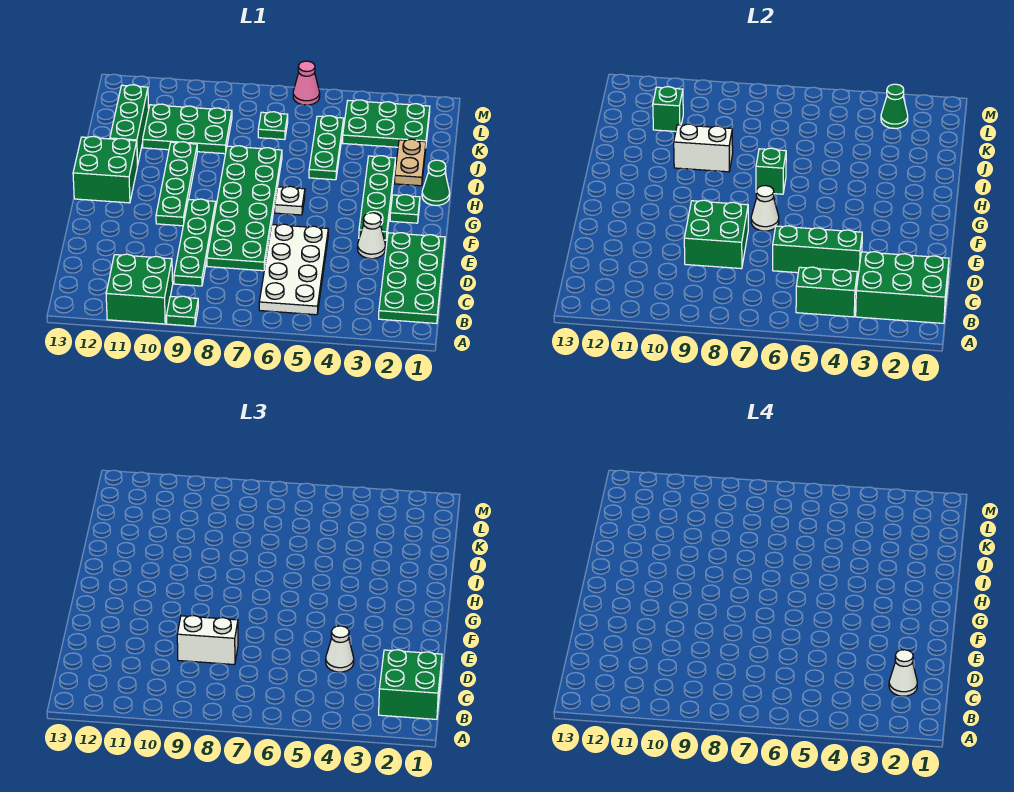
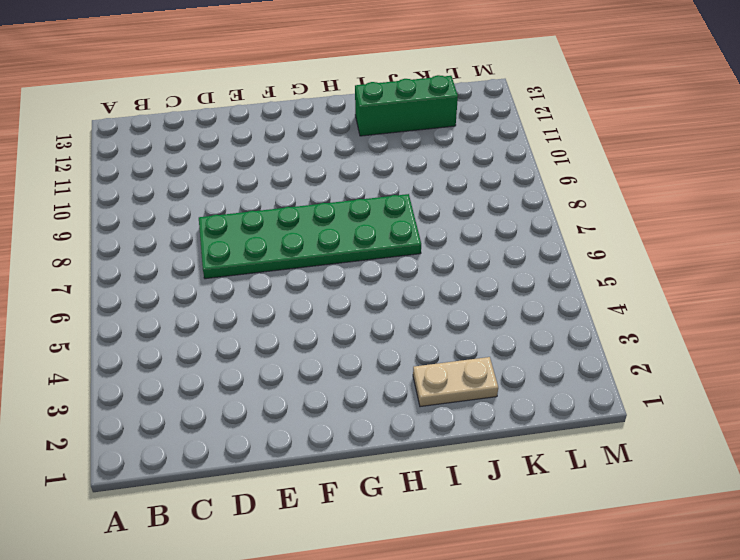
none -> green 1x1 plate [166,296,198,326]
none -> green 2x2 brick [106,254,173,324]
none -> green 2x4 plate [379,233,445,323]
none -> white 2x4 plate [259,224,328,315]

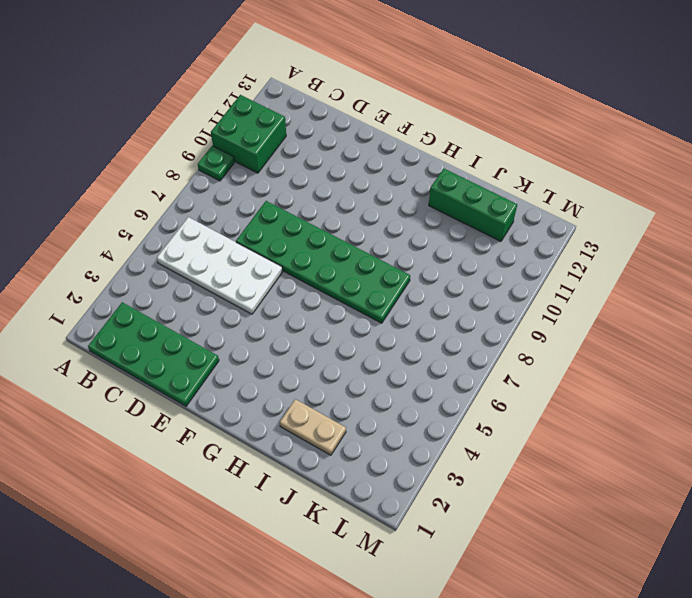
none -> green 1x4 plate [174,199,216,286]
none -> white 1x1 cone [357,213,385,259]
none -> green 1x4 plate [359,156,396,240]
none -> green 1x4 plate [156,142,197,226]

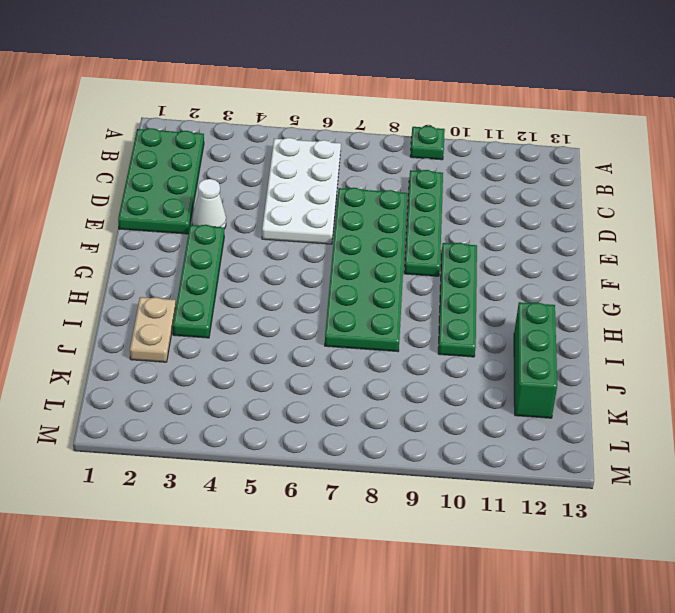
none -> green 2x2 brick [106,254,173,324]
none -> green 1x1 plate [390,195,420,223]
none -> white 1x1 plate [275,186,305,215]
none -> green 2x2 brick [73,136,137,203]

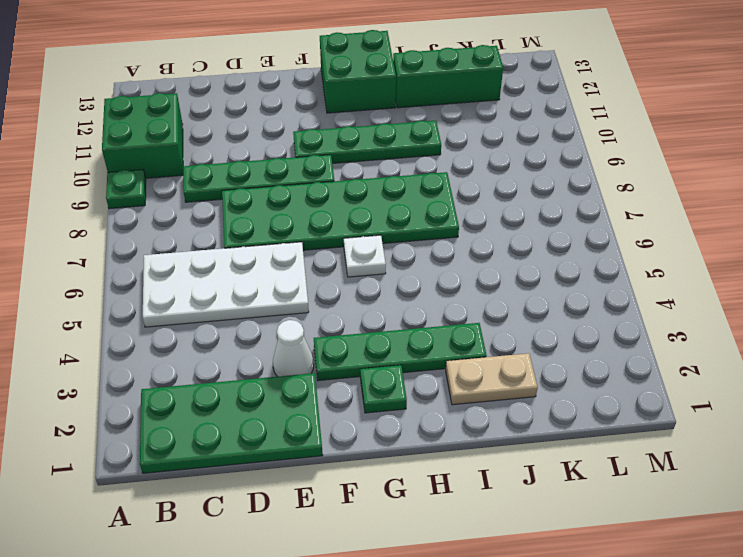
none -> green 1x1 cone [422,160,450,205]
none -> green 1x3 plate [309,116,344,180]
none -> green 2x3 plate [143,104,232,154]
none -> green 2x3 plate [343,100,430,147]

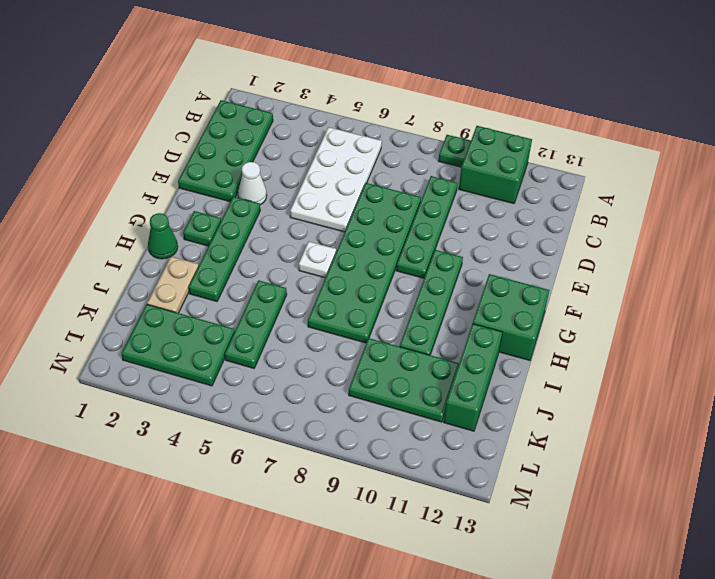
none -> green 1x1 plate [258,112,288,140]
none -> pink 1x1 cone [293,61,320,105]
none -> green 2x3 brick [856,252,949,323]
none -> green 1x2 brick [796,267,857,317]

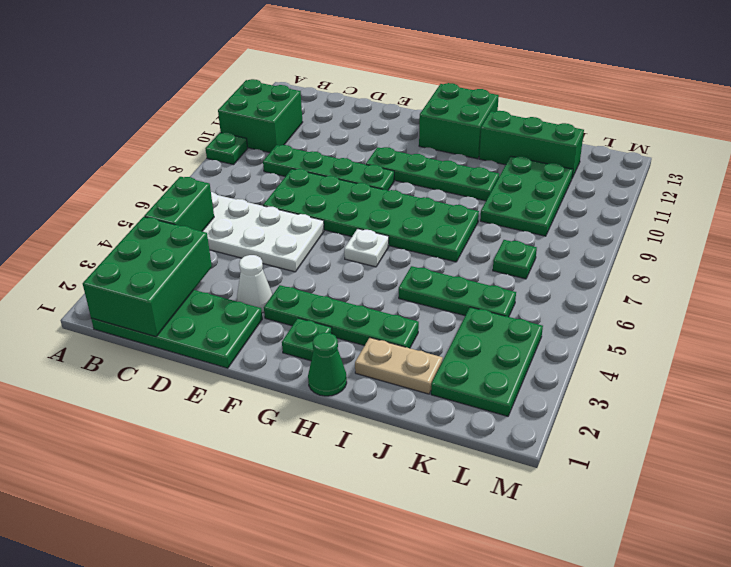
none -> pink 1x1 cone [293,61,320,105]
none -> green 1x3 brick [773,226,862,277]
none -> green 2x2 brick [684,200,748,269]
none -> white 1x1 cone [751,186,779,231]

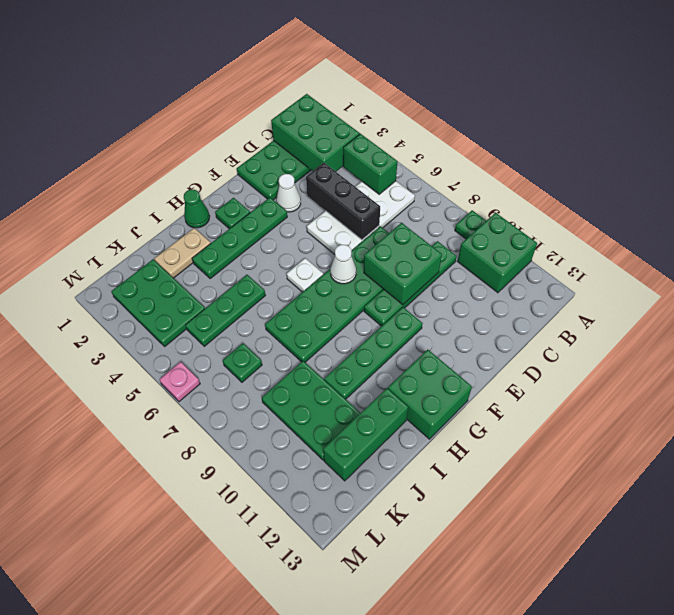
black 1x3 brick [306,163,380,240] -> green 1x3 brick [773,226,862,277]
pink 1x1 plate [159,362,200,402] -> pink 1x1 cone [293,61,320,105]
none -> green 1x1 brick [756,148,786,194]
none -> white 1x2 brick [674,124,733,172]
none -> green 1x1 brick [653,87,683,132]
none -> green 1x1 cone [881,84,908,128]

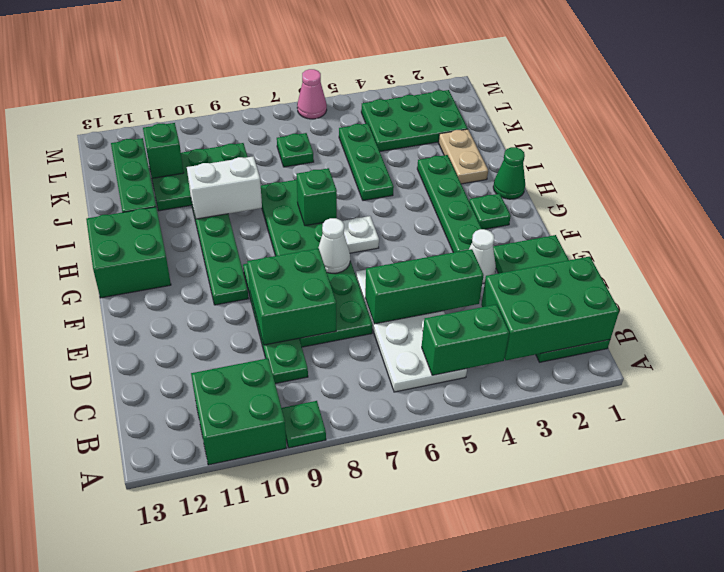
none -> green 1x1 cone [881,84,908,128]
none -> green 2x2 brick [379,650,442,719]
none -> white 1x1 cone [326,626,354,672]
none -> white 1x2 brick [177,616,238,665]

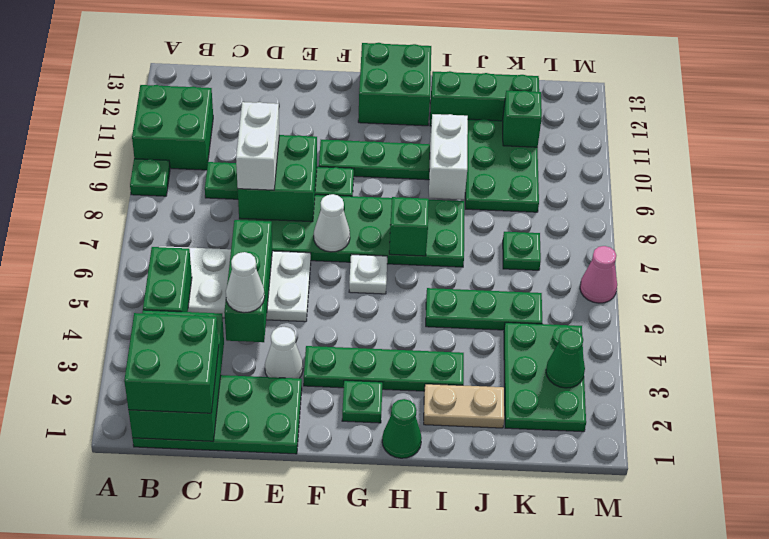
none -> white 1x1 cone [889,650,917,696]

